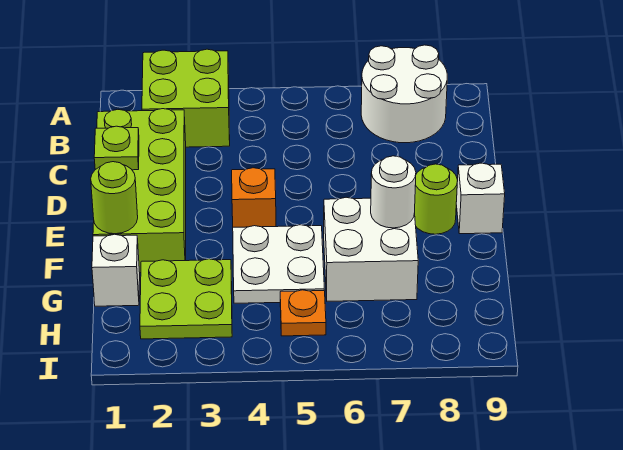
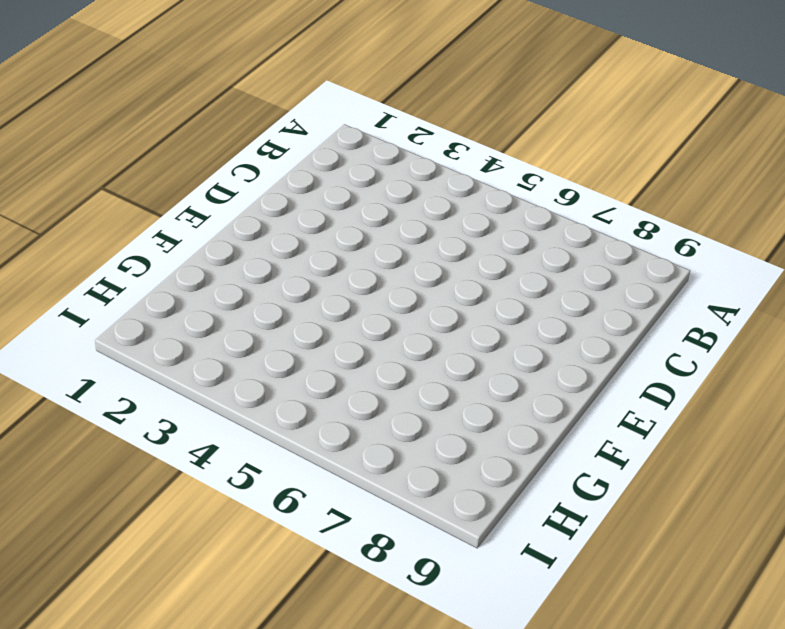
none -> lime 2x2 brick [142,49,230,147]
none -> white 2x2 round brick [361,45,447,143]
none -> lime 2x4 brick [93,109,186,273]

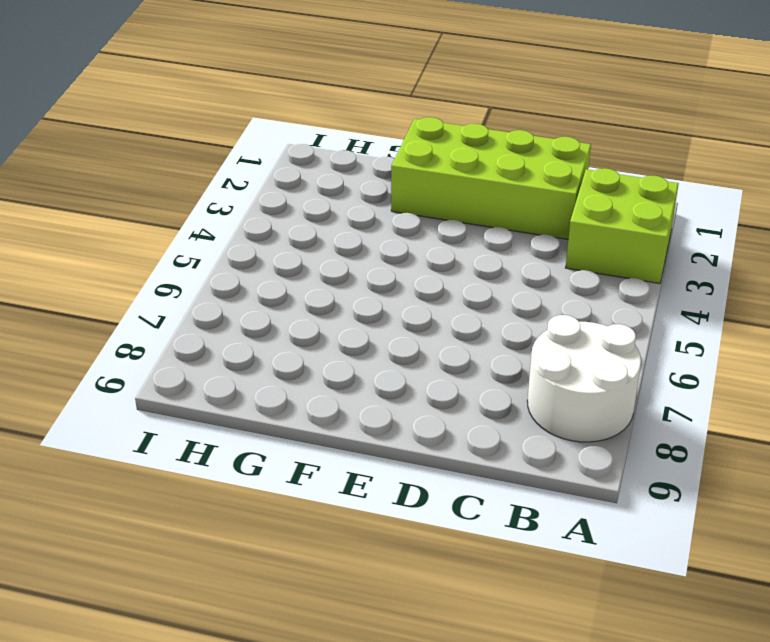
none -> orange 1x1 brick [232,168,276,227]
none -> lime 1x1 round brick [415,164,458,234]
none -> white 1x1 brick [456,163,505,234]

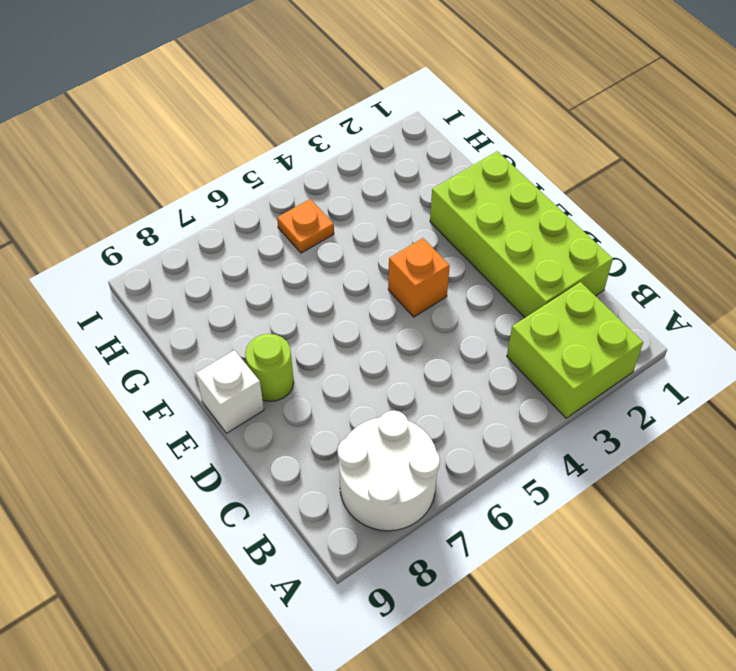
none -> white 2x2 plate [233,225,324,303]
none -> white 2x2 brick [324,197,418,301]
none -> white 1x1 brick [92,234,140,306]

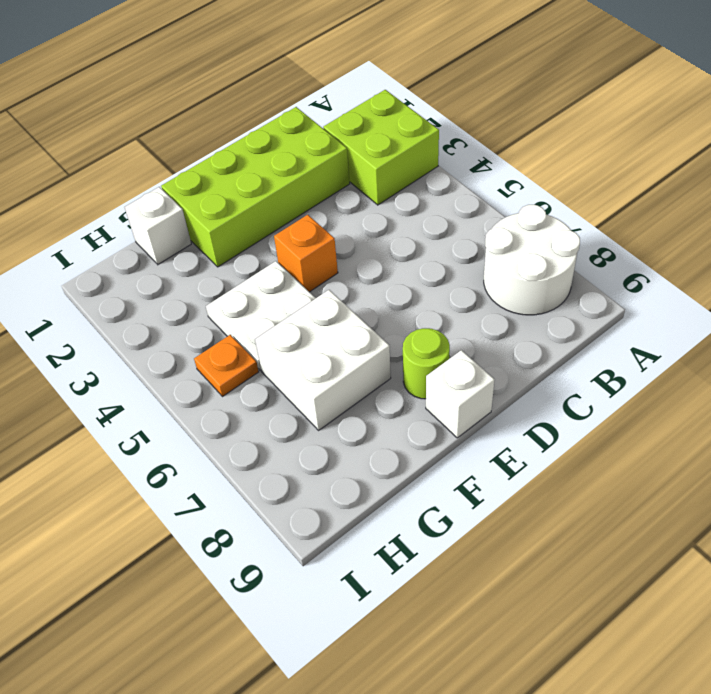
none -> lime 2x2 plate [140,259,232,339]
none -> lime 1x1 plate [94,126,139,170]
none -> lime 1x1 round brick [91,162,138,234]

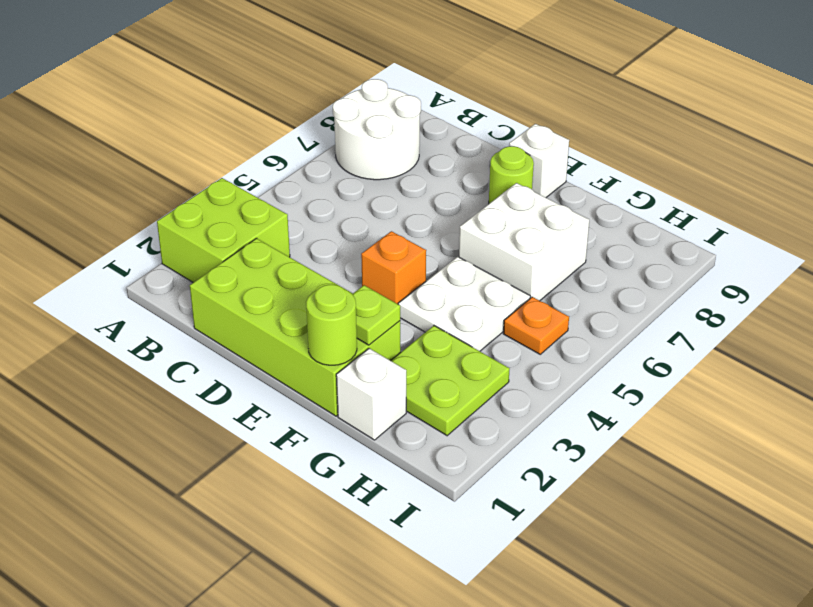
lime 1x1 plate [353,285,400,345] -> lime 1x1 plate moved to [94,126,139,170]
none -> white 1x1 round brick [371,156,416,228]

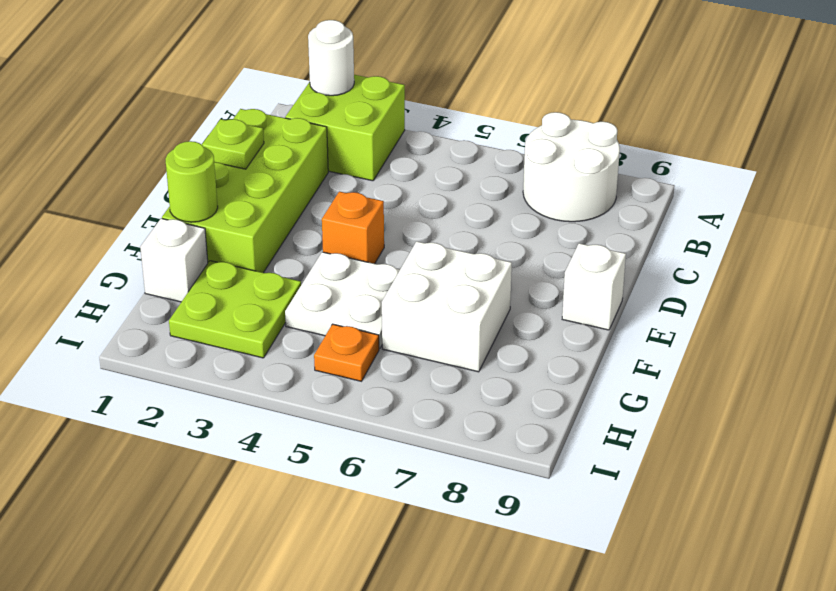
white 1x1 round brick [308,20,354,96] -> white 1x1 round brick moved to [371,156,416,228]
none -> lime 1x1 round brick [415,164,458,234]

